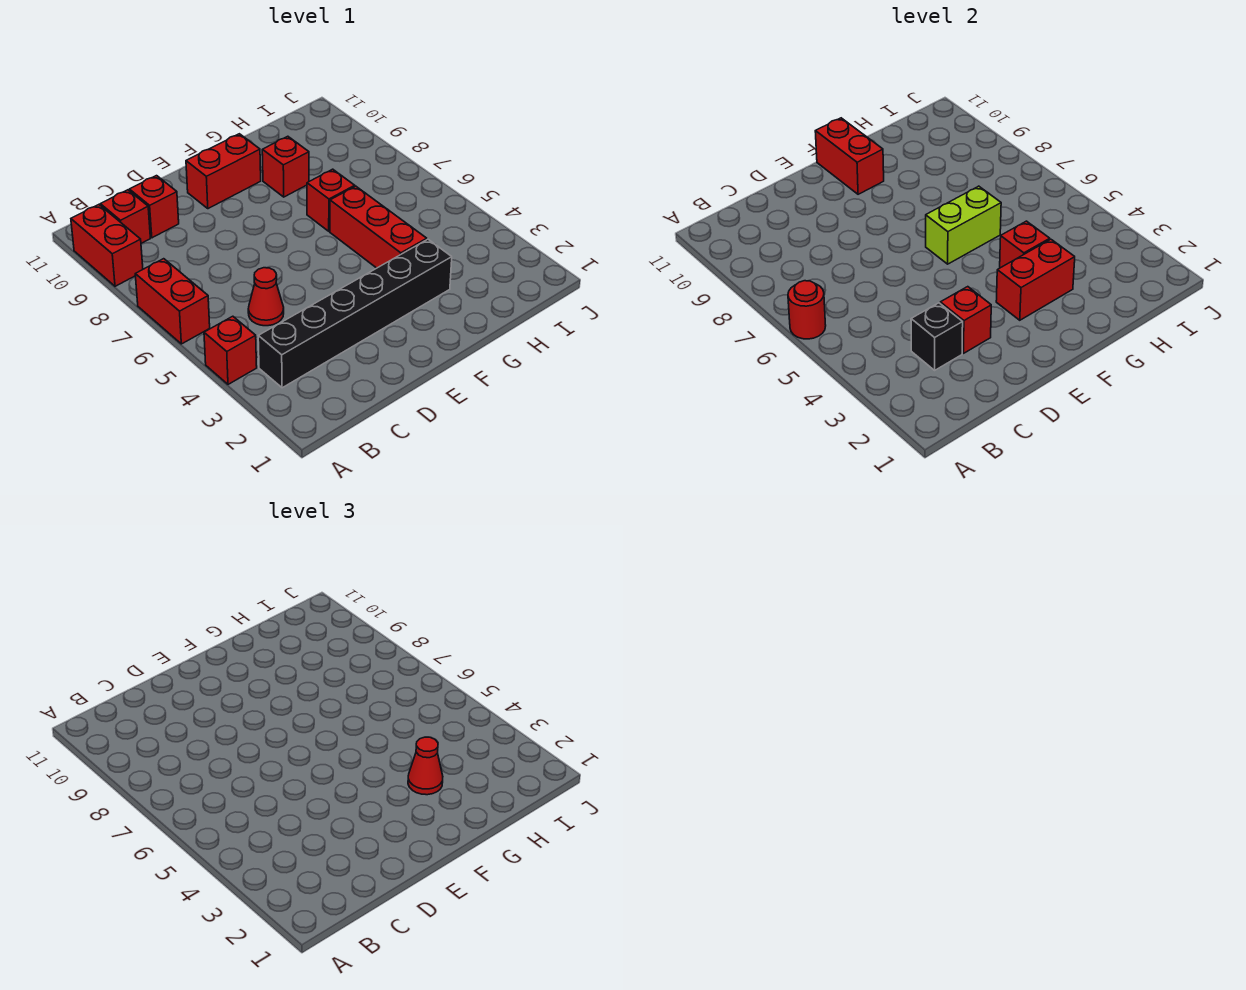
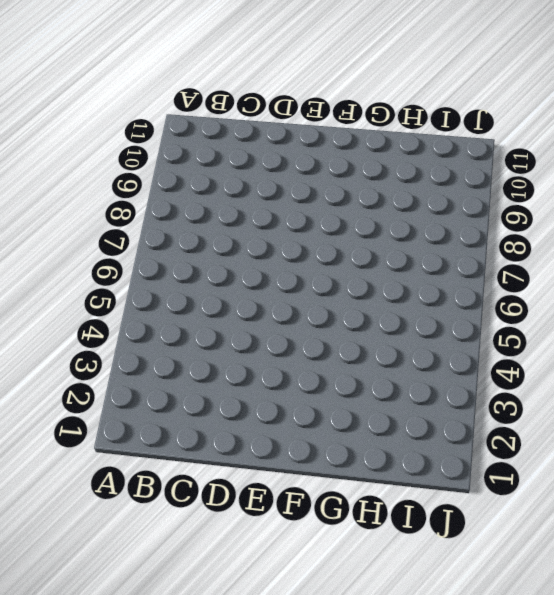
none -> red 1x1 brick [204,316,257,384]
none -> red 1x2 brick [135,259,210,344]
none -> red 1x2 brick [71,205,143,286]

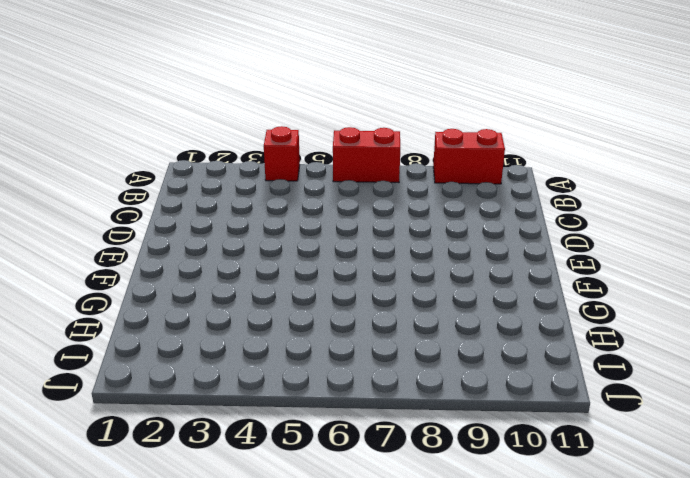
none -> black 1x6 brick [258,239,452,388]
none -> red 1x1 brick [100,190,150,243]
none -> red 1x1 cone [248,268,284,326]

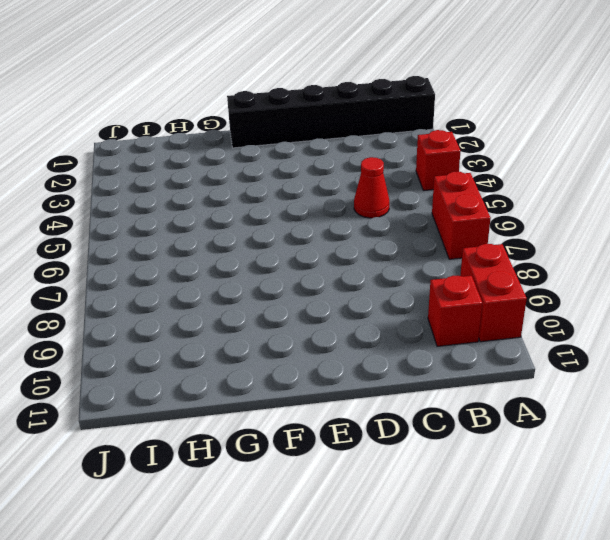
black 1x6 brick [227,76,435,148] -> black 1x6 brick moved to [258,239,452,388]
none -> red 1x1 brick [129,176,179,238]
none -> red 1x2 brick [186,134,261,209]
none -> red 1x3 brick [330,186,427,268]

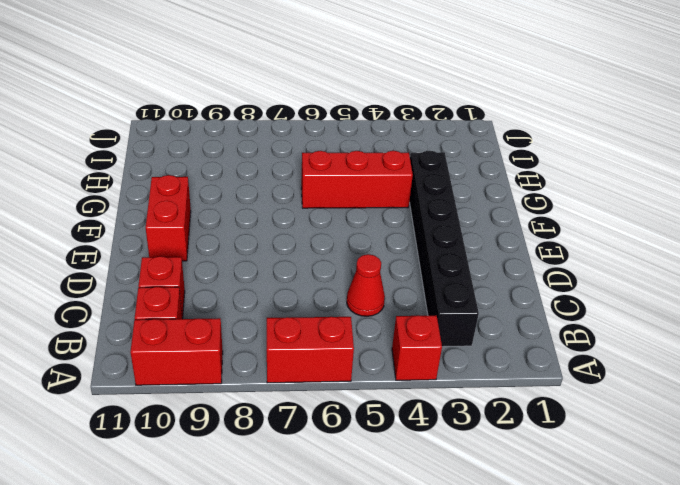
none -> red 1x1 brick [307,169,355,231]
none -> red 1x1 brick [262,136,309,197]
none -> red 1x1 round brick [788,281,826,339]

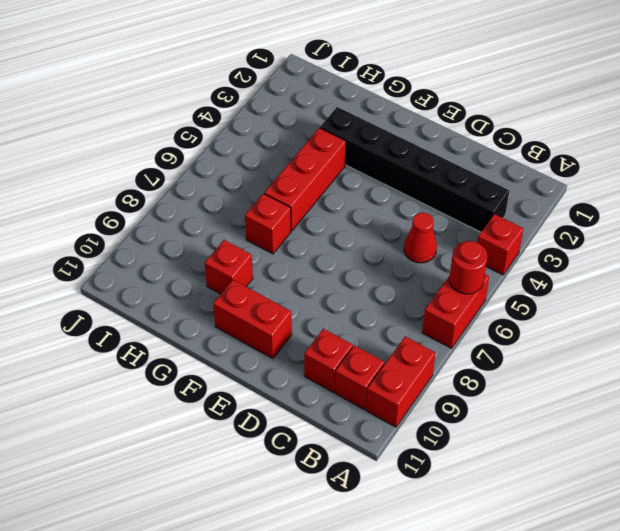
none -> black 1x1 brick [911,303,963,370]
none -> red 1x1 brick [940,287,991,353]
none -> red 1x2 brick [996,239,1075,320]

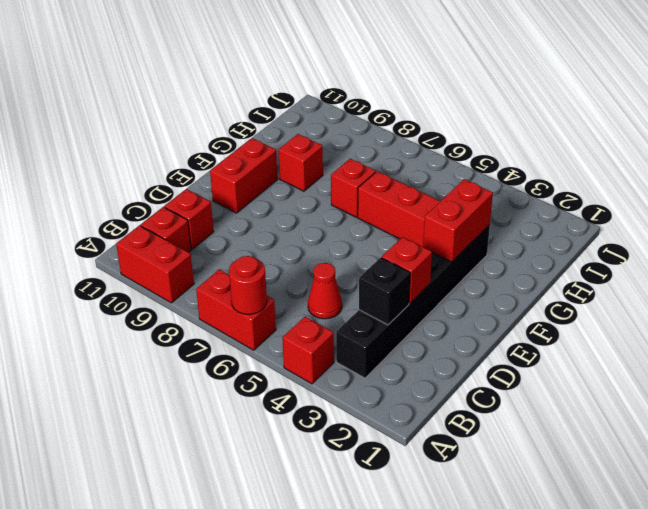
none -> lime 1x2 brick [926,186,1001,264]
none -> red 1x2 brick [815,118,884,194]
none -> red 1x1 brick [1000,221,1050,268]

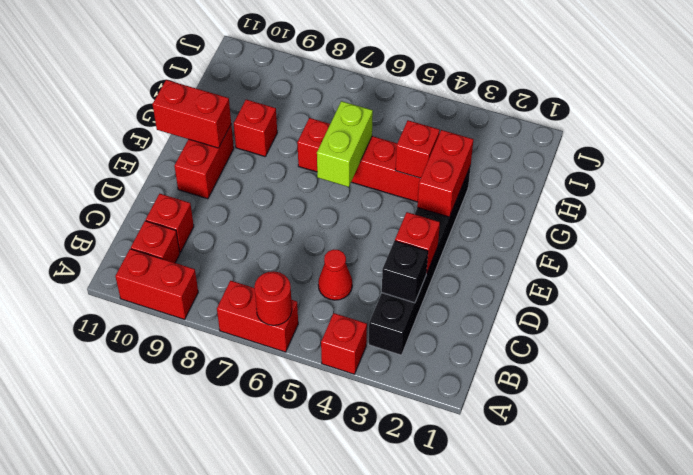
none -> red 1x1 cone [408,737,443,795]

